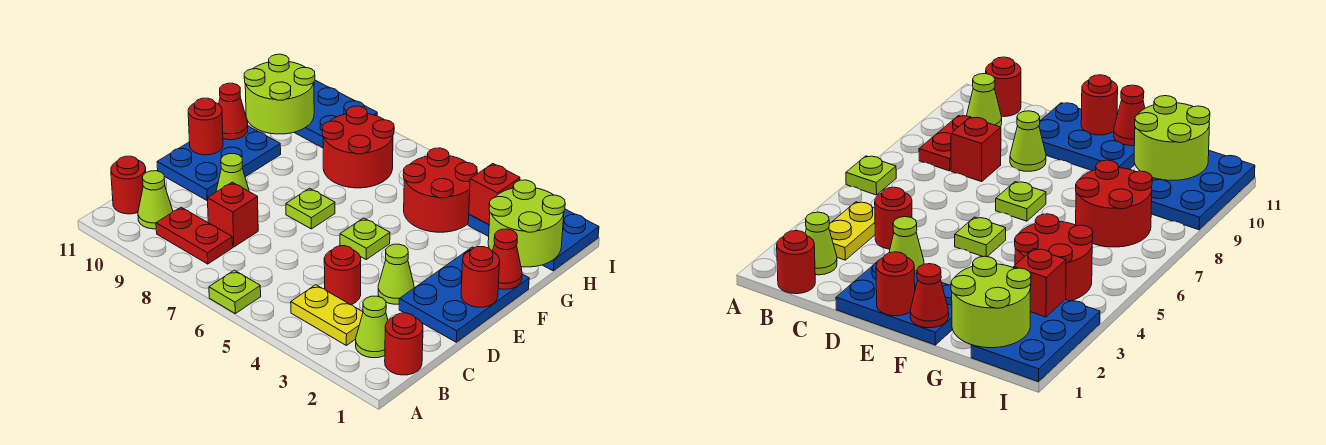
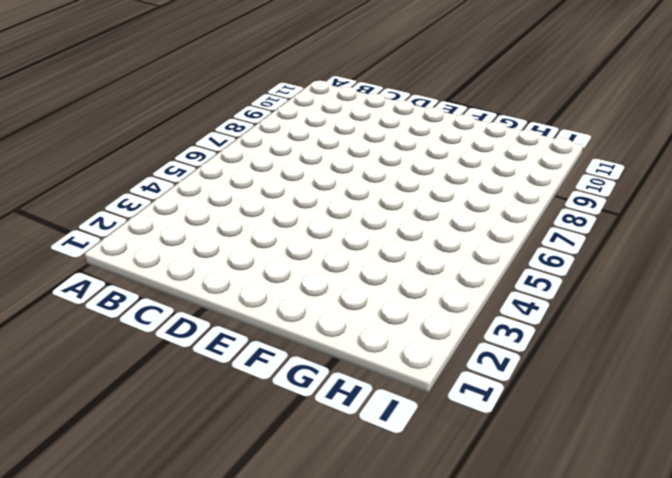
none -> lime 1x1 plate [209,270,261,314]
none -> red 1x1 round brick [385,313,423,375]
none -> lime 1x1 cone [356,296,388,358]

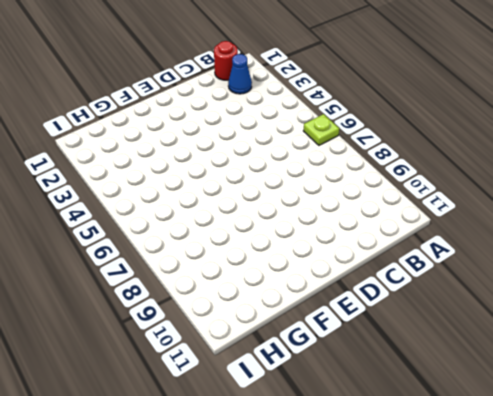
blue 1x1 cone [228,54,252,94] -> lime 1x1 cone [356,296,388,358]
none -> yellow 1x2 plate [291,285,363,345]
none -> red 1x2 plate [156,207,233,264]
none -> lime 1x1 cone [138,171,173,229]

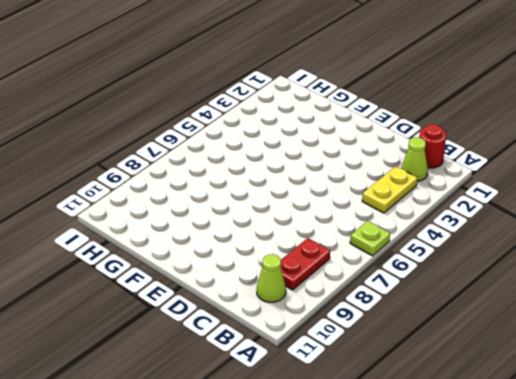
none -> red 1x1 round brick [111,156,146,214]
none -> red 1x1 round brick [324,246,361,305]
none -> red 1x1 brick [207,182,258,247]

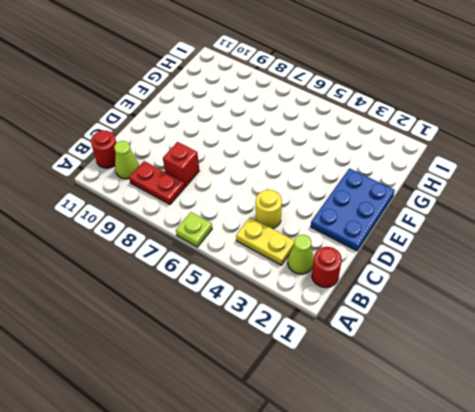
yellow 1x1 round brick [256,190,282,229] -> red 1x1 round brick [324,246,361,305]
none -> lime 1x1 cone [378,244,414,304]
none -> lime 1x1 cone [216,154,249,192]
none -> blue 2x3 plate [157,126,281,200]

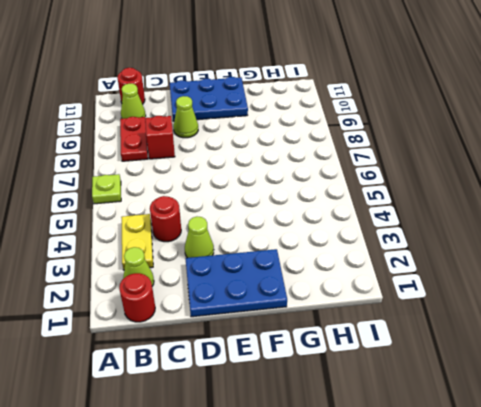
none -> lime 1x1 plate [340,218,390,259]
none -> lime 1x1 plate [286,188,335,229]
none -> red 2x2 round brick [403,148,477,232]

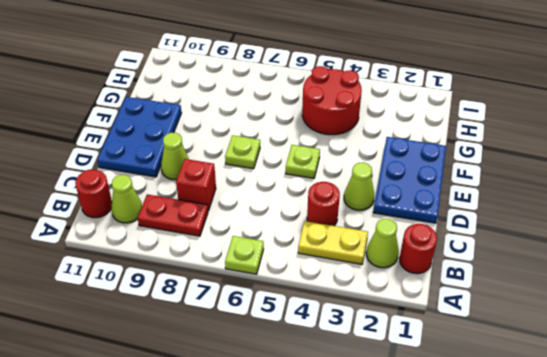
none -> red 2x2 round brick [322,106,394,188]
none -> blue 2x3 plate [468,209,599,271]
none -> blue 2x3 plate [294,80,377,148]

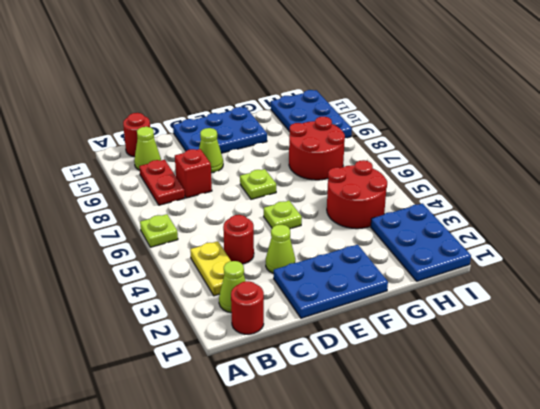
none -> red 1x1 round brick [461,247,500,307]
none -> red 1x1 round brick [188,98,223,155]
none -> red 1x1 cone [493,229,522,289]

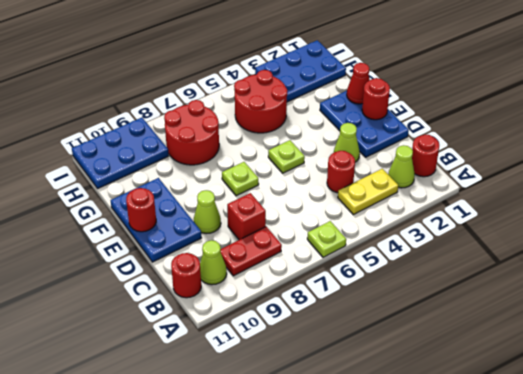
none -> red 1x1 cone [219,83,248,140]
none -> lime 2x2 round brick [488,180,565,267]
none -> lime 2x2 round brick [244,54,315,134]

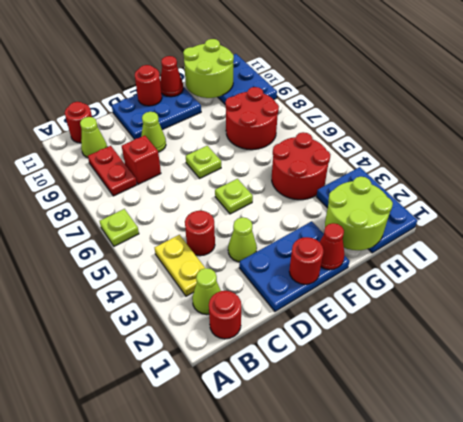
none -> red 1x1 brick [469,164,520,225]

